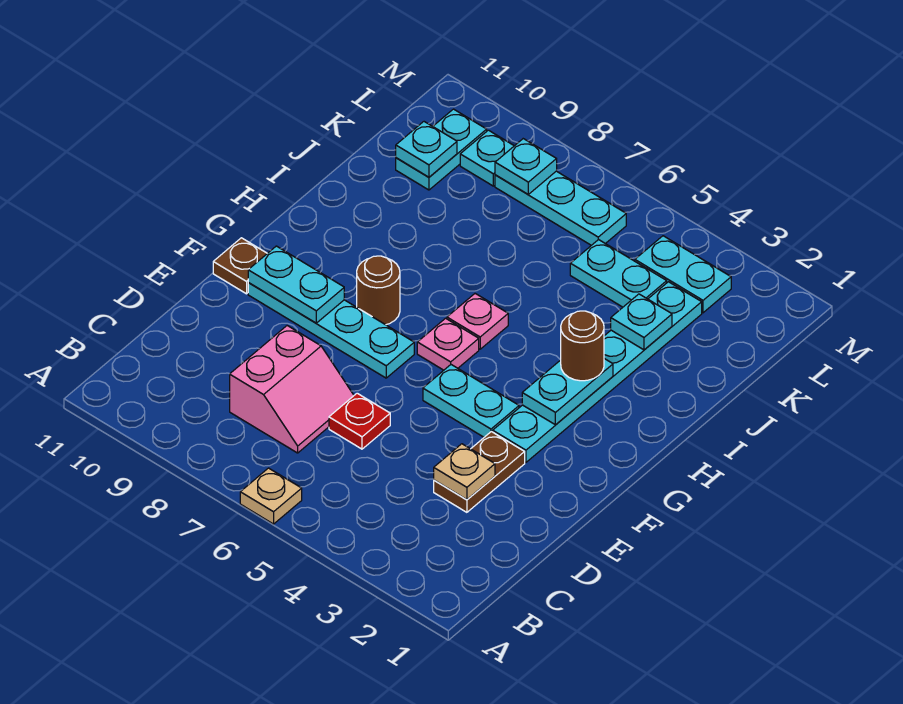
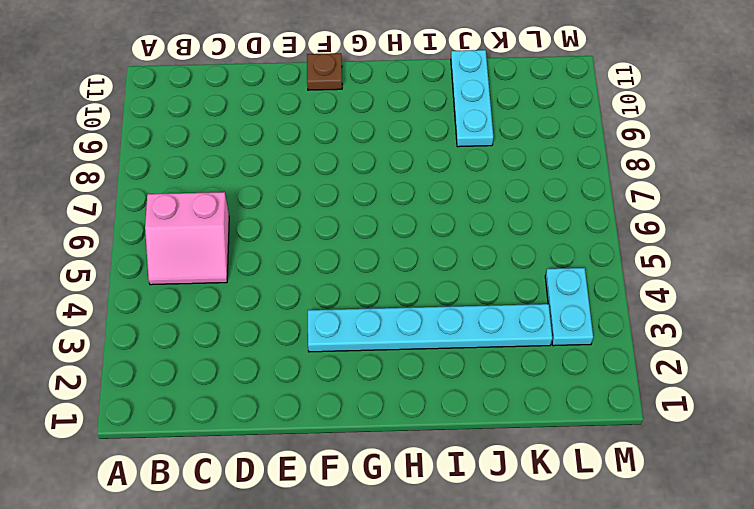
pink 2x2 slope [145,192,229,285] -> pink 2x2 slope moved to [230,326,354,453]
cyan 1x3 plate [451,50,493,147] -> cyan 1x3 plate moved to [495,171,626,245]
none -> tan 1x1 plate [240,468,302,524]
none -> brown 1x2 plate [434,432,525,512]
none -> red 1x1 plate [329,393,390,449]

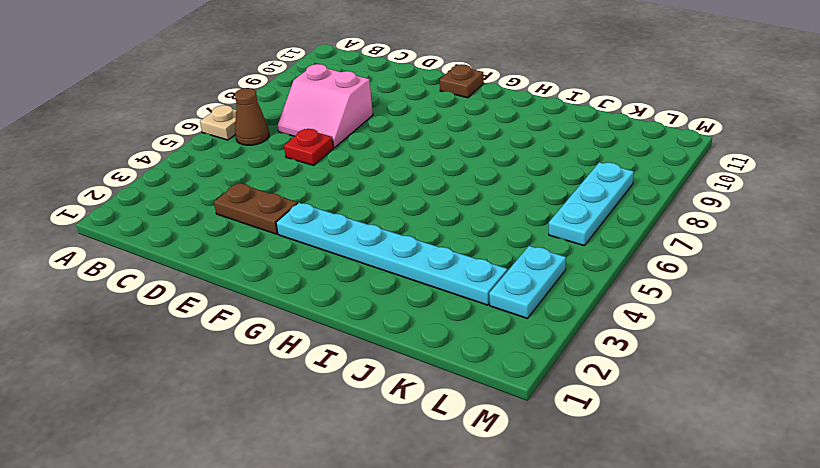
brown 1x1 cone [235,88,269,145] -> none
none -> cyan 1x2 plate [423,365,519,437]
none -> cyan 1x4 plate [248,283,414,378]
none -> pink 1x1 plate [417,318,479,370]

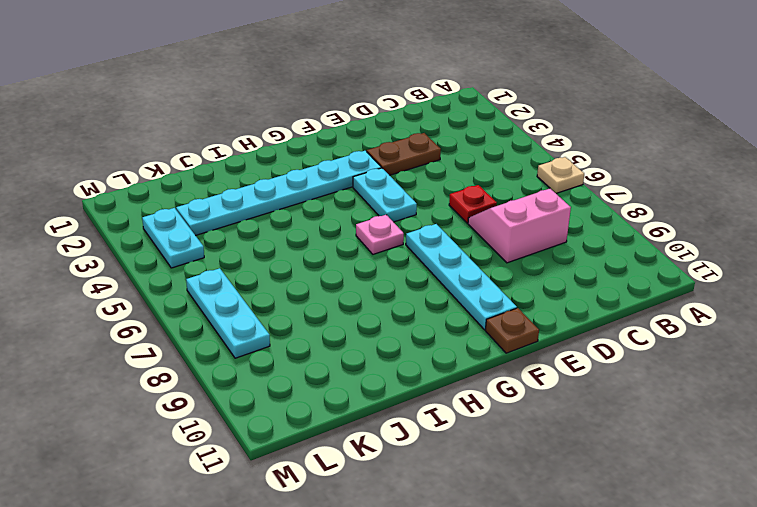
none -> brown 1x1 round brick [357,256,400,325]
none -> pink 1x1 plate [447,294,508,349]
none -> cyan 1x2 plate [570,239,667,307]

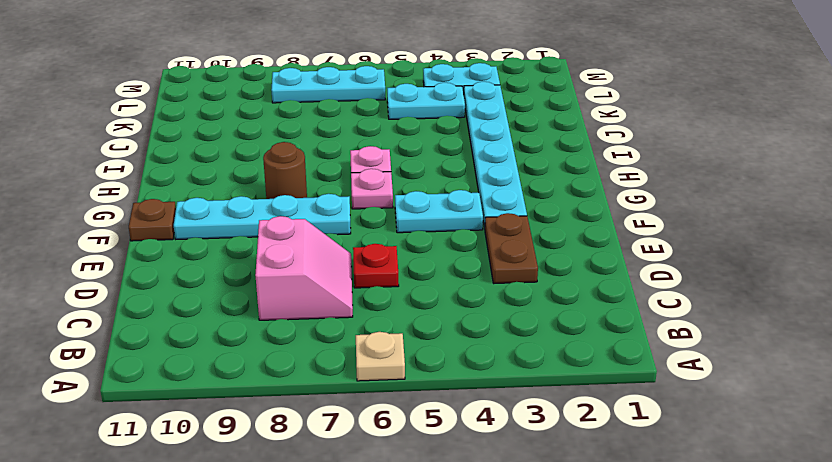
none -> cyan 1x2 plate [396,109,487,190]
none -> cyan 1x1 plate [460,130,514,186]
none -> tan 1x1 plate [434,444,495,500]

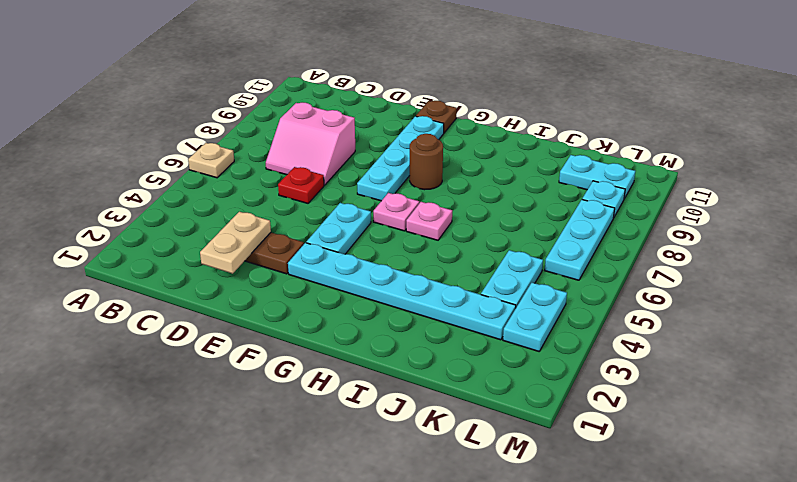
tan 1x2 plate [200,212,271,274] -> tan 1x1 plate [434,444,495,500]
none -> cyan 1x2 plate [248,246,344,323]
none -> cyan 1x2 plate [522,359,613,425]
none -> cyan 1x1 plate [611,294,672,350]

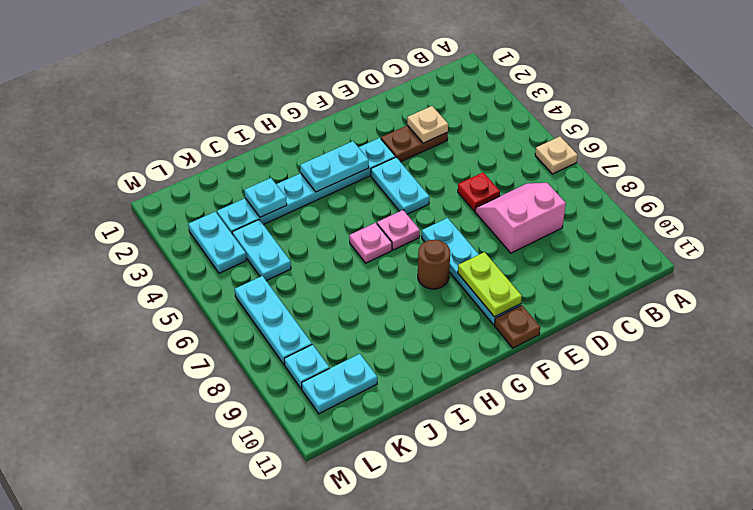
lime 1x2 plate [458,252,522,317] -> cyan 1x2 plate [248,246,344,323]
none -> cyan 1x1 plate [396,122,457,177]
none -> cyan 1x1 plate [495,139,557,194]
none -> brown 1x1 round brick [561,311,604,381]

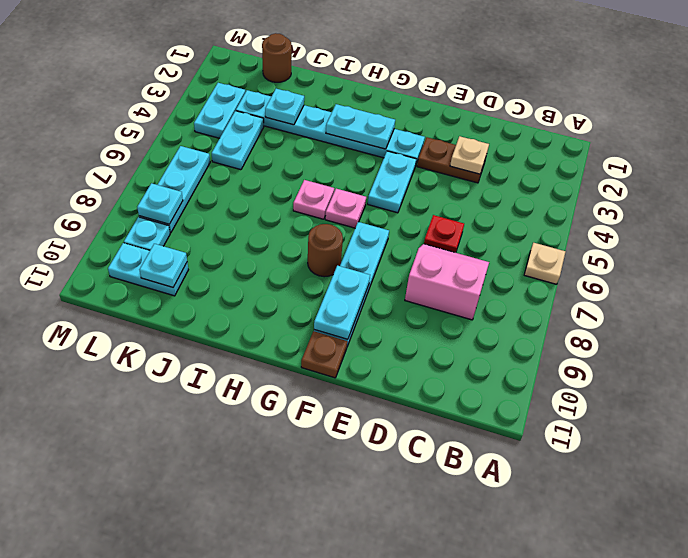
brown 1x1 round brick [262,33,292,82] -> brown 1x1 round brick moved to [561,311,604,381]

